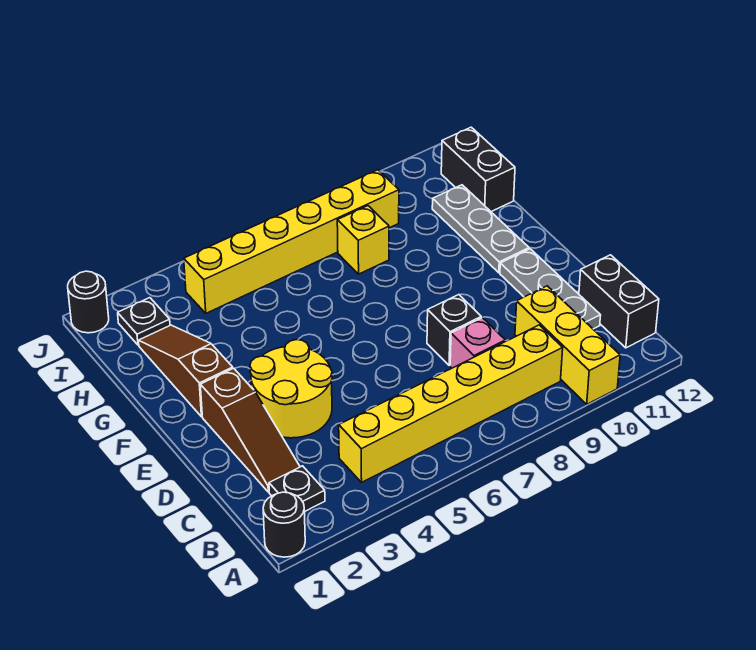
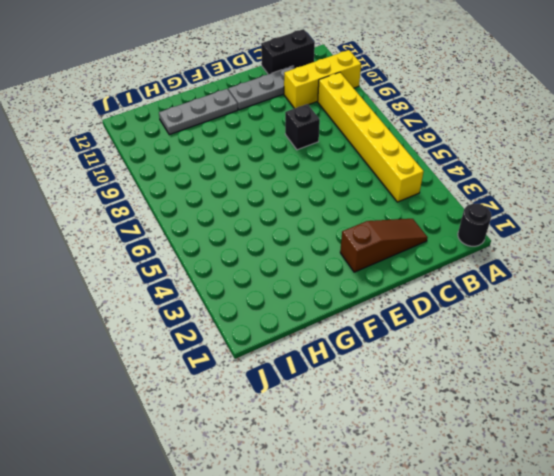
none -> black 1x1 plate [269,466,325,512]
none -> pink 1x1 brick [450,318,505,368]
none -> yellow 2x2 round brick [250,340,332,438]

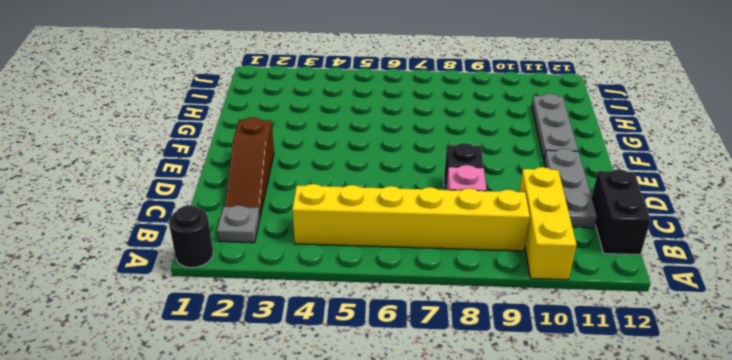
grey 1x1 plate [217,205,260,243] -> black 1x1 plate [269,466,325,512]
none -> yellow 2x2 round brick [250,340,332,438]
none -> brown 1x3 slope [139,325,233,417]
none -> yellow 1x1 brick [337,206,389,274]

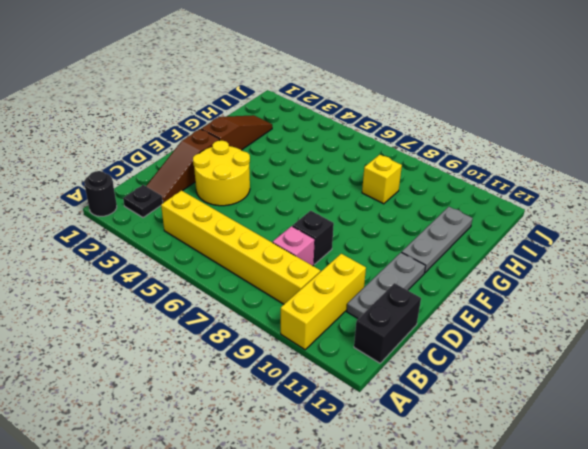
none -> black 1x2 brick [441,127,515,212]
none -> black 1x1 plate [118,298,170,345]
none -> yellow 1x6 brick [184,170,399,313]

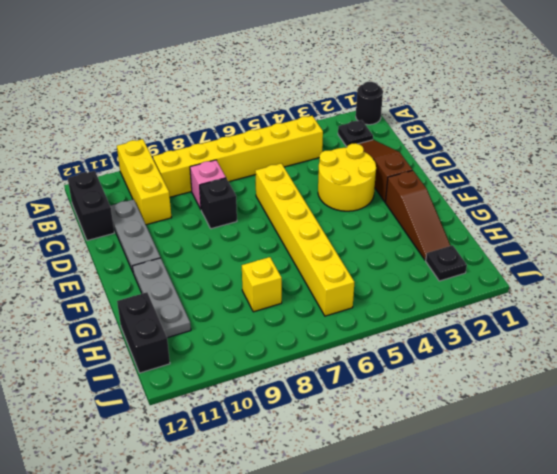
yellow 1x6 brick [255,163,354,316] -> yellow 1x6 brick turned to [184,170,399,313]
none -> black 1x1 round brick [68,271,109,333]

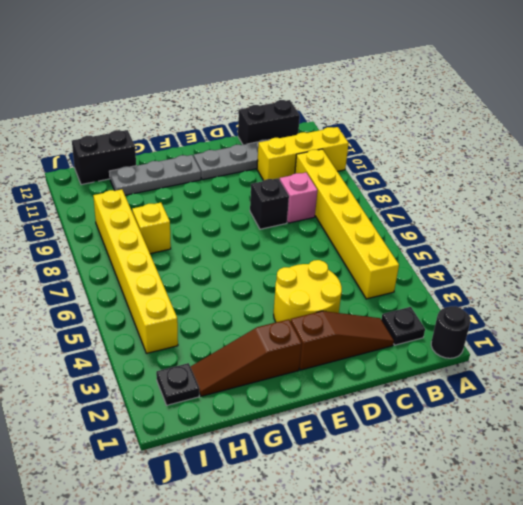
none -> black 1x1 round brick [68,271,109,333]

